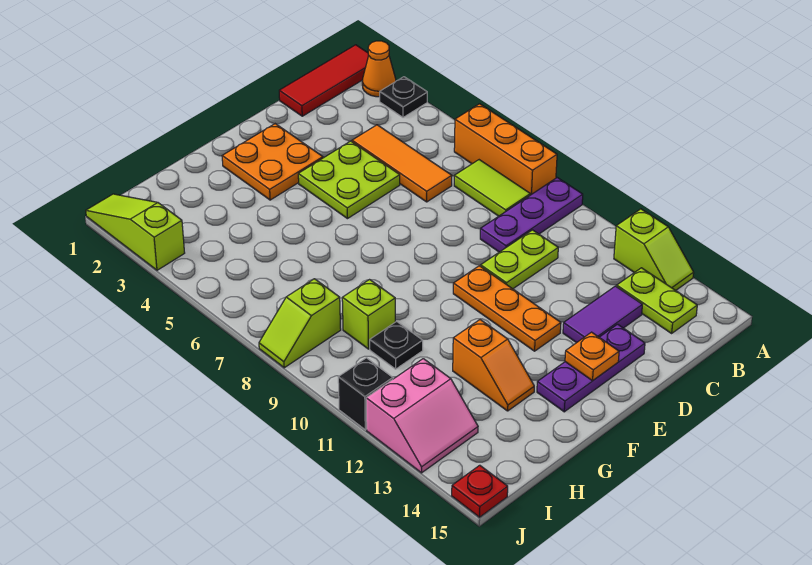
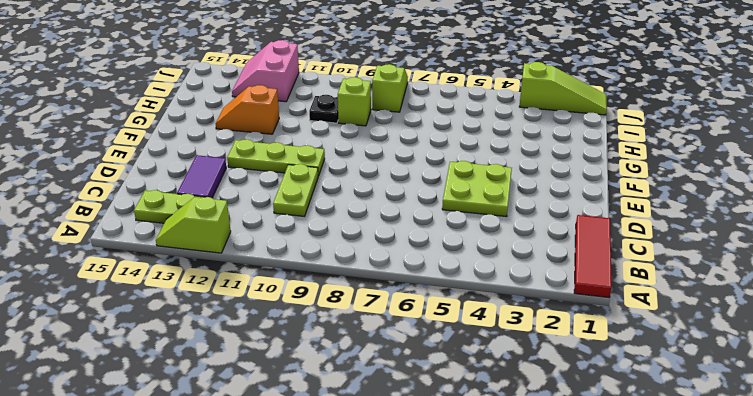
lime 1x3 plate [227,139,325,176] -> orange 1x3 plate [453,266,561,351]
none -> orange 1x1 cone [362,41,396,97]
none -> black 1x1 plate [380,77,427,117]
none -> orange 1x3 brick [454,104,557,195]

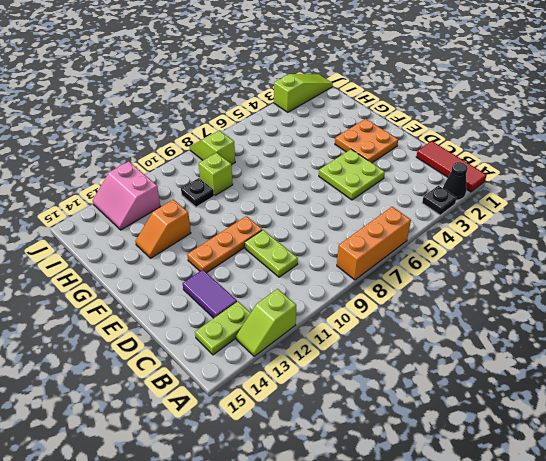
black 1x1 cone [443,162,468,200] -> orange 1x1 cone [362,41,396,97]
none -> purple 1x3 plate [480,178,583,252]
none -> lime 1x2 tile [454,160,530,216]
none -> orange 1x3 tile [352,125,452,202]

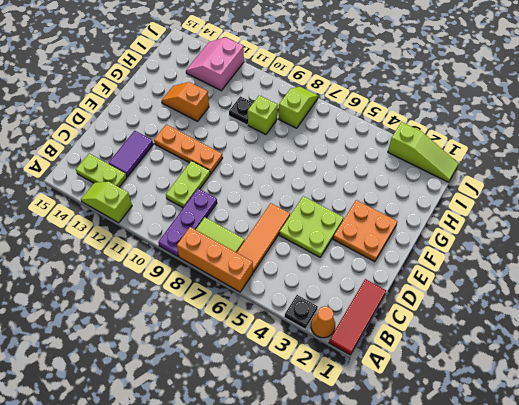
orange 1x3 tile [237,203,290,272] -> orange 1x3 tile turned to [352,125,452,202]
none -> purple 1x3 plate [537,324,645,412]
none -> black 1x1 brick [338,358,393,430]
none -> red 1x1 plate [452,465,508,517]

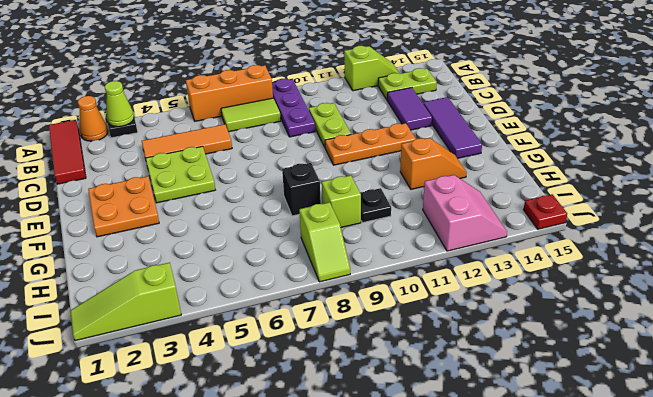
lime 1x1 cone [105,81,134,127] -> none
purple 1x3 tile [423,97,482,158] -> purple 1x3 plate [537,324,645,412]
black 1x1 brick [282,163,321,216] -> black 1x1 brick moved to [338,358,393,430]
none -> orange 1x1 plate [565,332,619,381]

